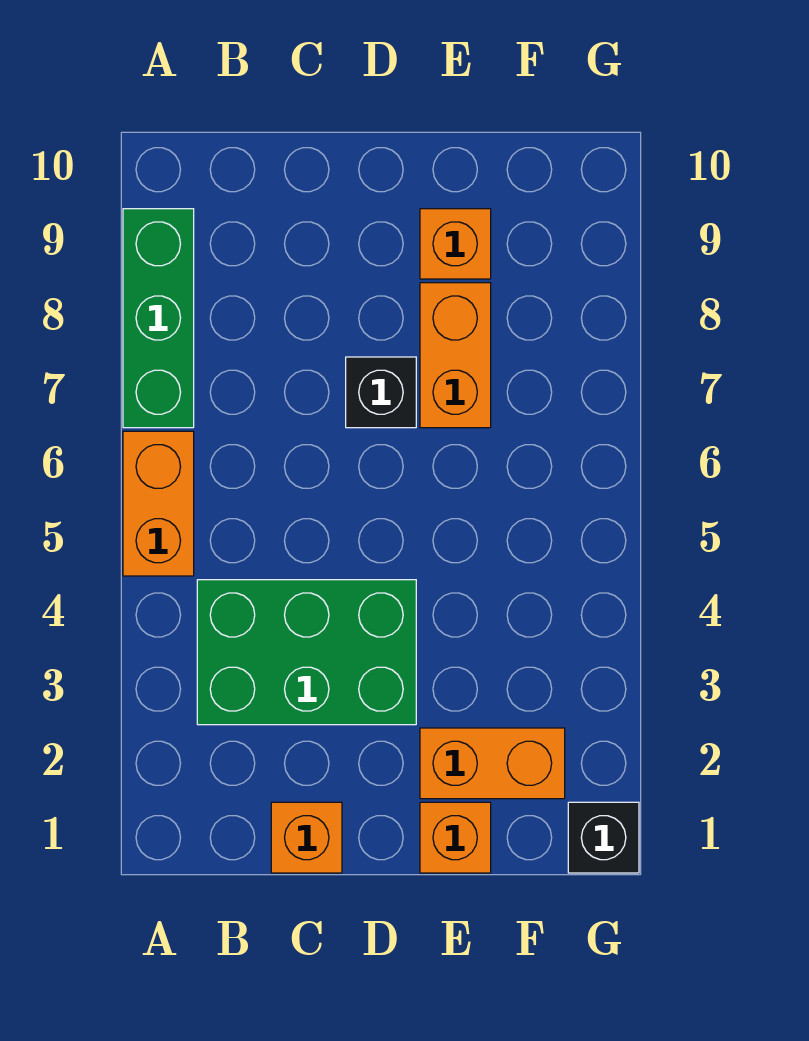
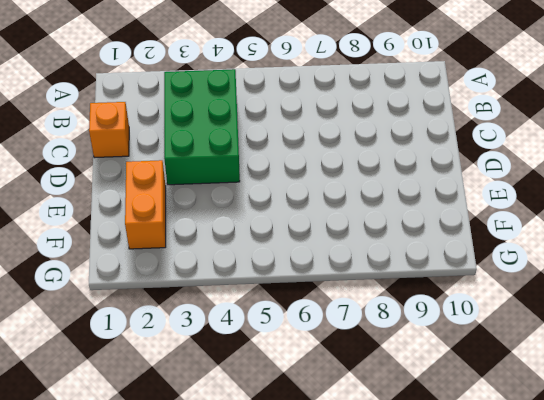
none -> orange 1x2 brick [123,431,194,576]
none -> green 1x3 brick [123,209,194,428]

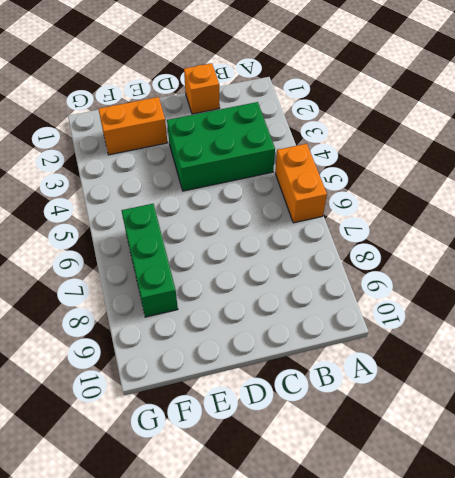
green 1x3 brick [121,204,178,317] -> green 1x3 brick moved to [123,209,194,428]
none -> black 1x1 brick [346,357,416,428]
none -> orange 1x1 brick [420,802,491,873]

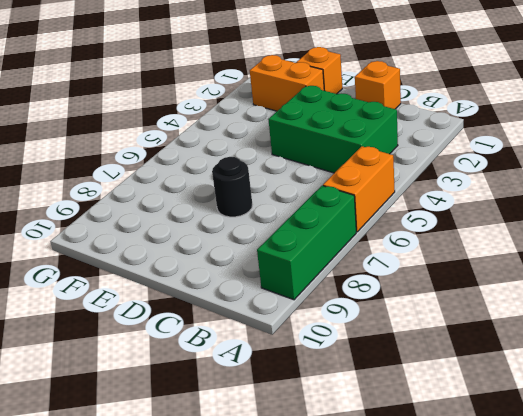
black 1x1 round brick [212,157,253,217] -> black 1x1 brick [346,357,416,428]
none -> orange 1x2 brick [420,283,491,428]
none -> orange 1x1 brick [420,209,491,279]

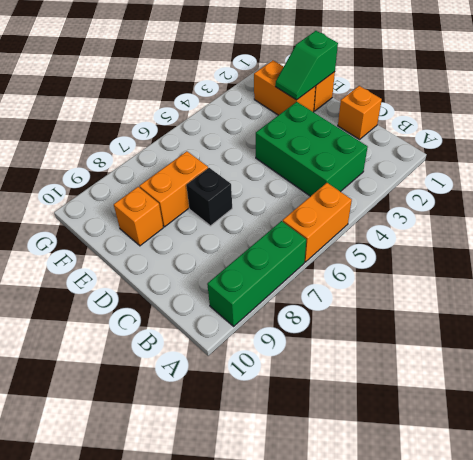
green 1x2 slope [275,31,338,100] -> none
none -> black 1x1 brick [568,802,639,873]

